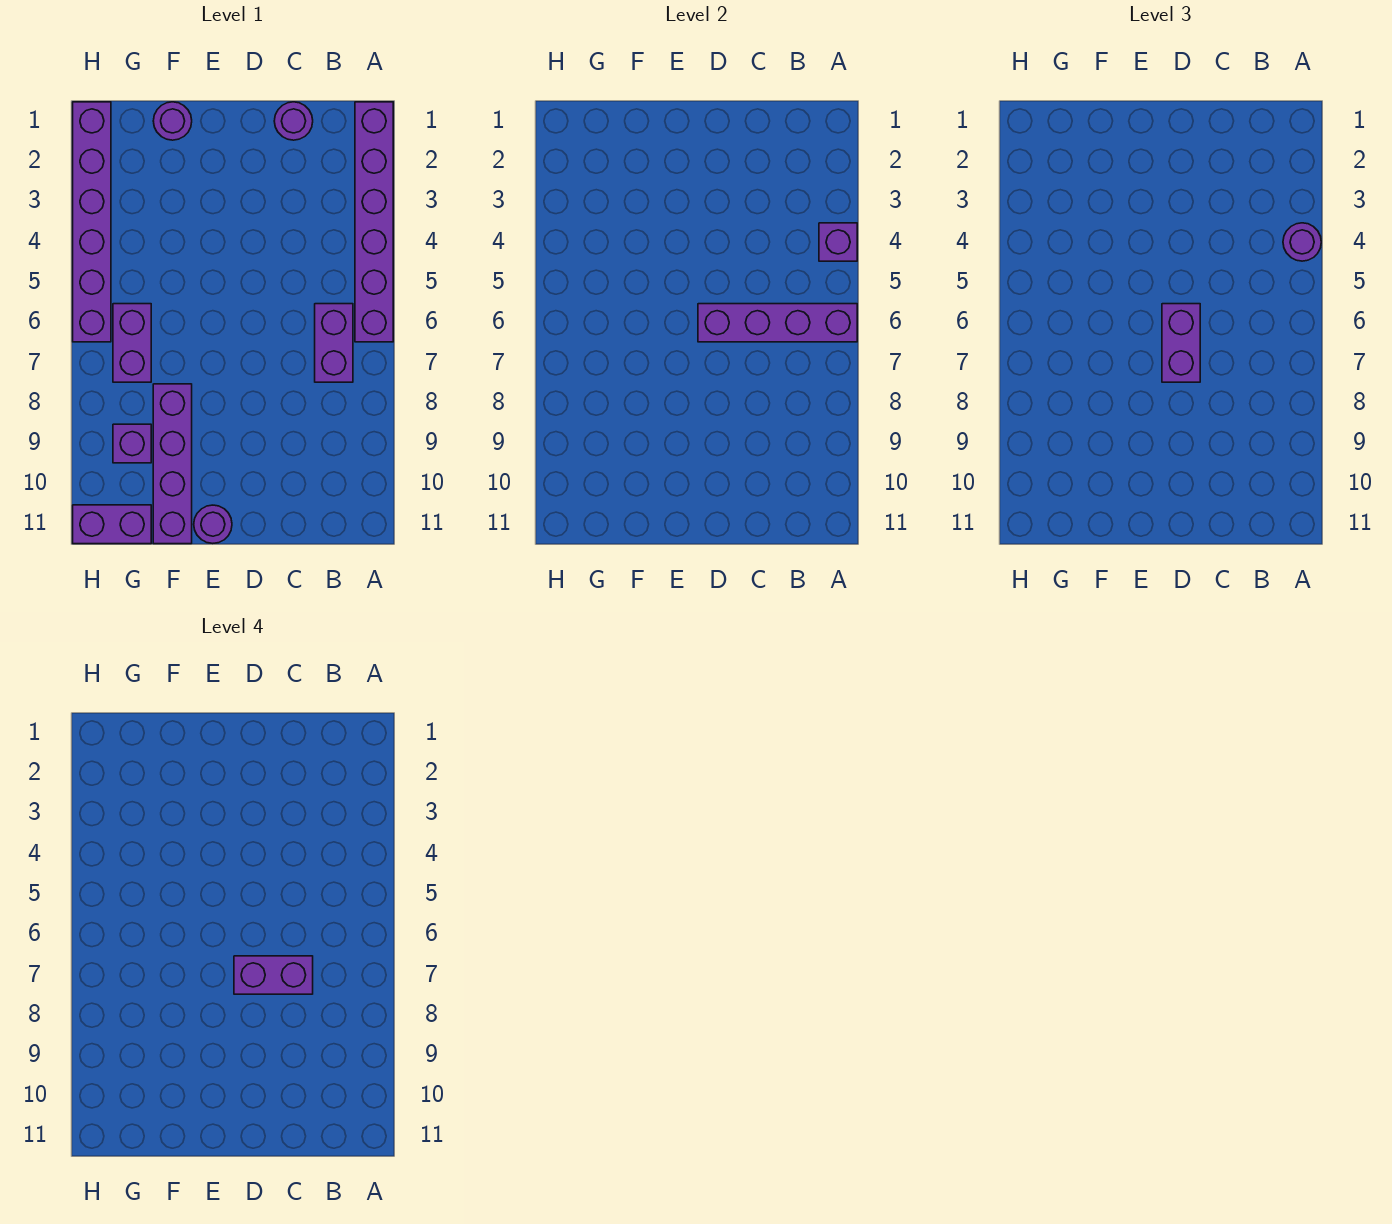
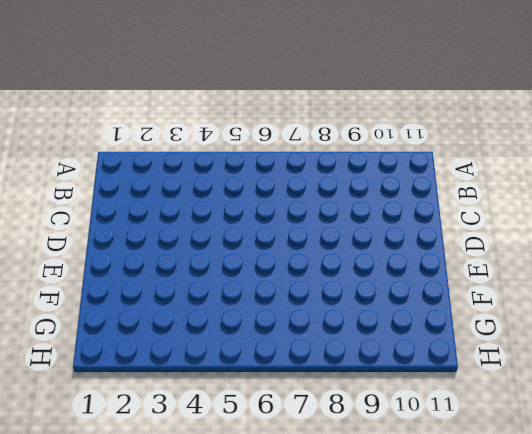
none -> purple 1x6 brick [355,102,393,342]
none -> purple 1x2 brick [315,304,353,382]
none -> purple 1x1 round brick [274,102,313,140]

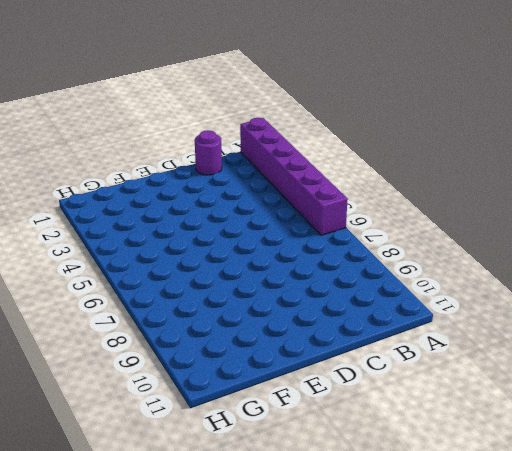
none -> purple 1x2 brick [315,304,353,382]
none -> purple 1x1 round brick [194,505,232,543]
none -> purple 1x1 round brick [153,102,192,140]

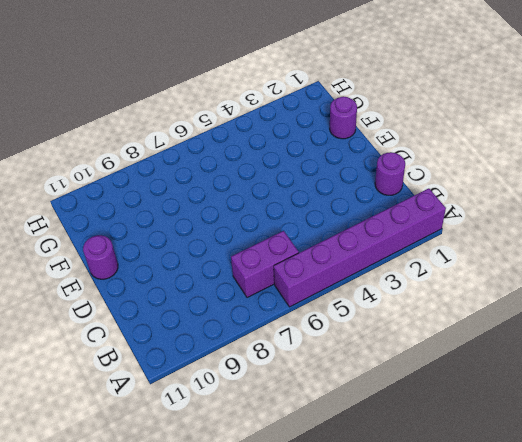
none -> purple 1x4 brick [153,384,192,544]
none -> purple 1x2 brick [113,304,151,382]
none -> purple 1x1 brick [113,424,151,463]

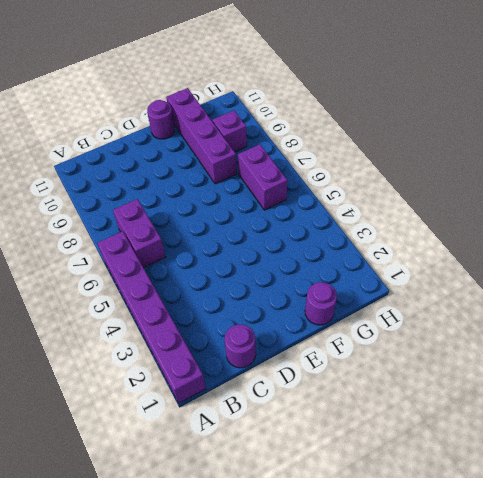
none -> purple 1x2 brick [73,505,151,544]
none -> purple 1x6 brick [73,102,111,342]
none -> purple 1x1 brick [819,223,857,261]

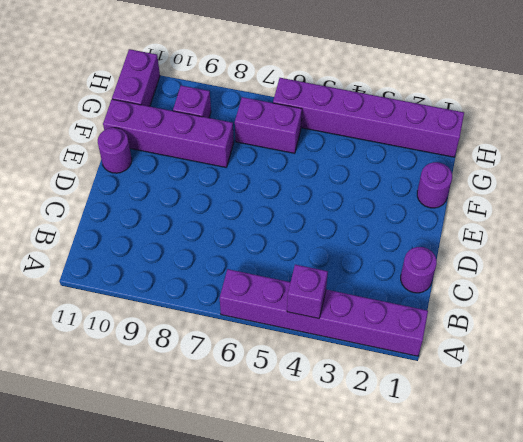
none -> purple 1x2 brick [315,304,353,382]
none -> purple 1x4 brick [698,304,857,342]
none -> purple 1x1 round brick [1283,223,1321,261]

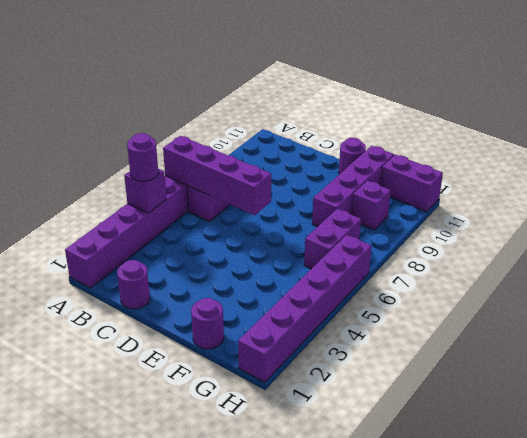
none -> purple 1x2 brick [1162,304,1200,382]
none -> purple 1x2 brick [234,956,313,994]

